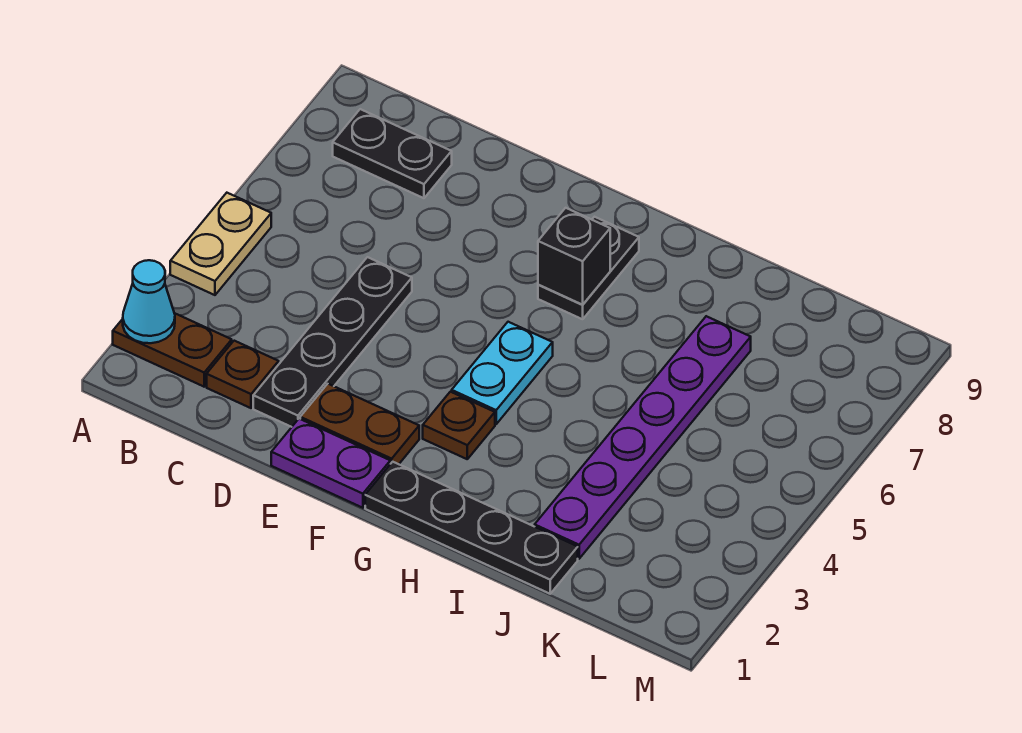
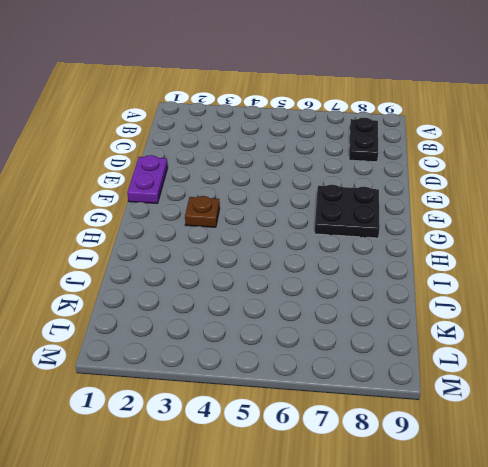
black 2x2 plate [314,185,380,238] -> black 1x2 plate [538,217,639,319]
none -> brown 1x2 plate [113,313,232,387]
none -> tan 1x2 plate [170,193,271,295]
none -> brown 1x1 plate [207,341,279,408]

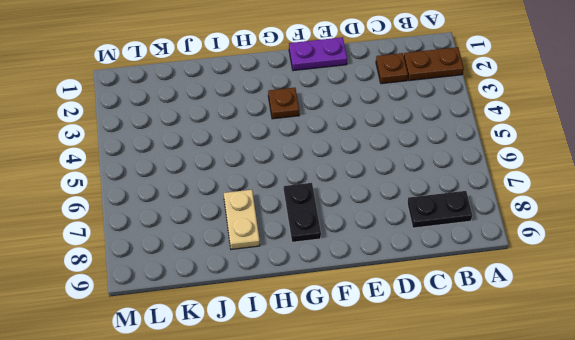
tan 1x2 plate [224,190,260,249] -> tan 1x2 plate moved to [170,193,271,295]
none -> black 1x4 plate [253,257,412,427]
none -> brown 1x2 plate [300,384,419,464]
none -> black 1x4 plate [365,462,578,594]

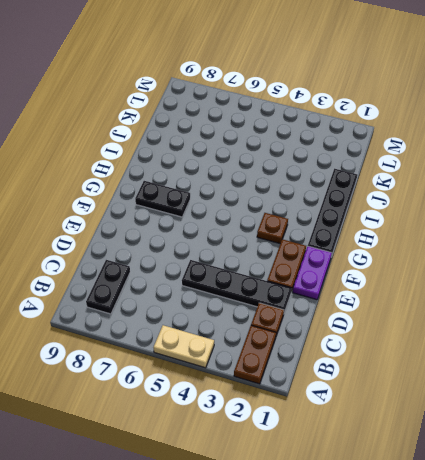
none -> cyan 1x2 plate [452,322,553,424]
none -> purple 1x6 plate [535,316,751,559]
none -> cyan 1x1 cone [123,260,175,343]

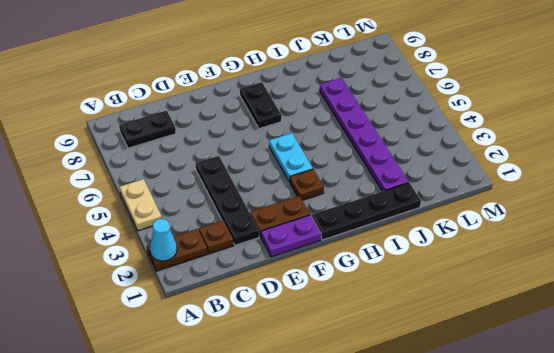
none -> black 1x1 brick [538,208,610,305]

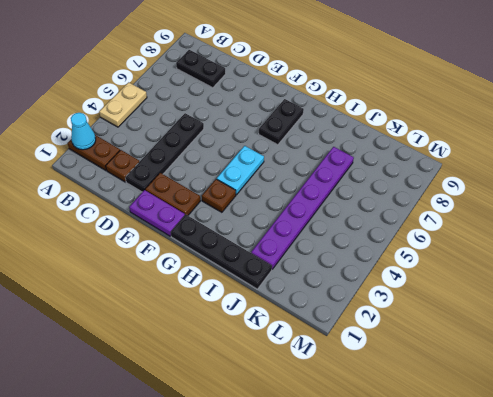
none -> black 1x1 brick [538,208,610,305]

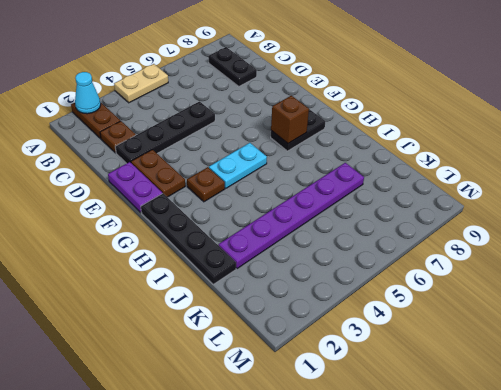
brown 1x1 brick [271,96,309,143] -> black 1x1 brick [538,208,610,305]

